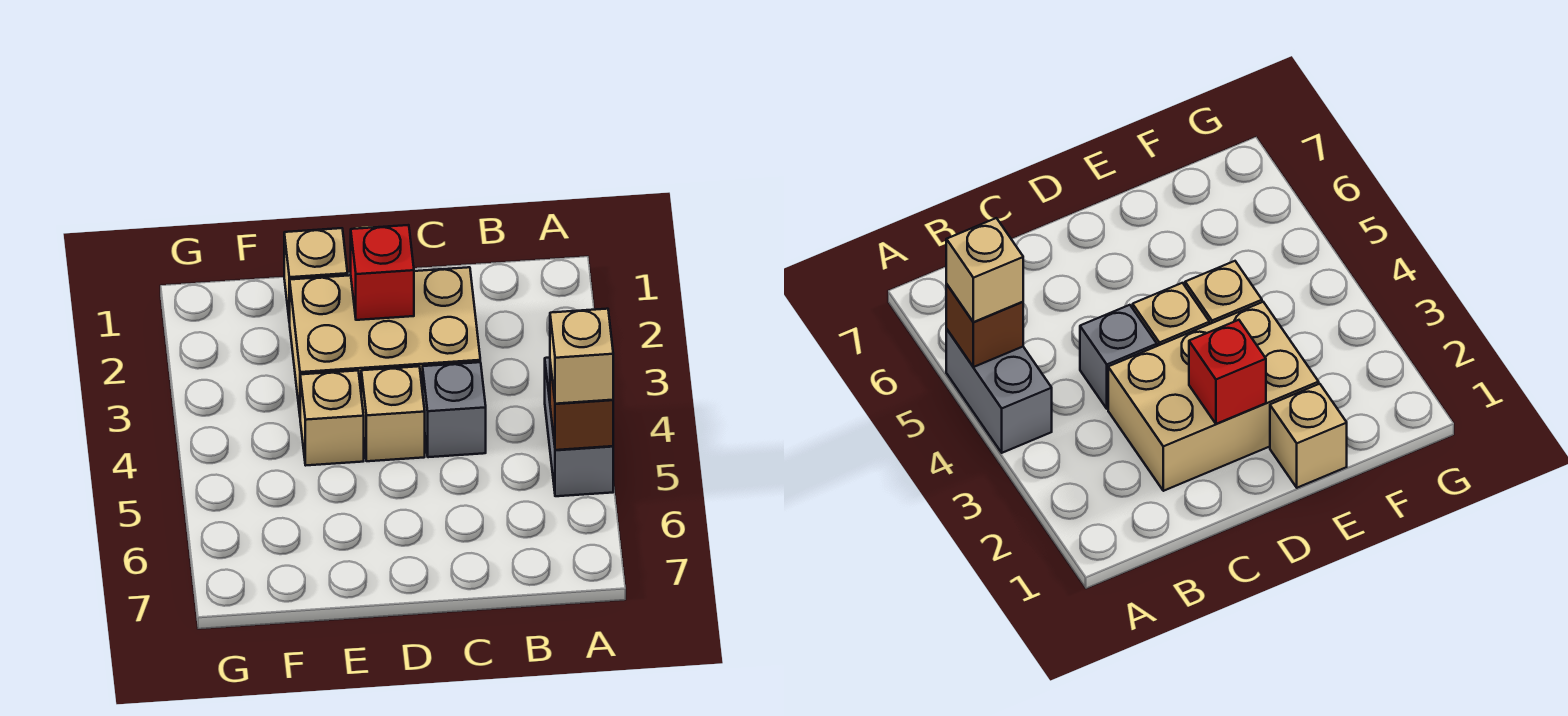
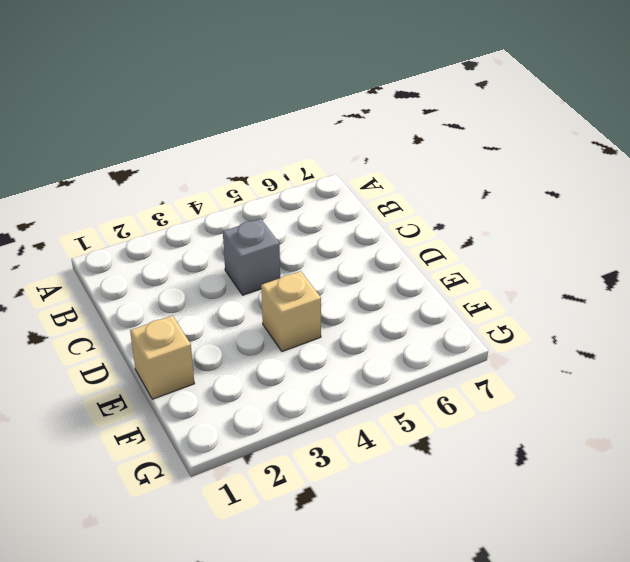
none -> grey 1x2 brick [545,358,613,496]
none -> tan 2x3 brick [290,267,480,413]

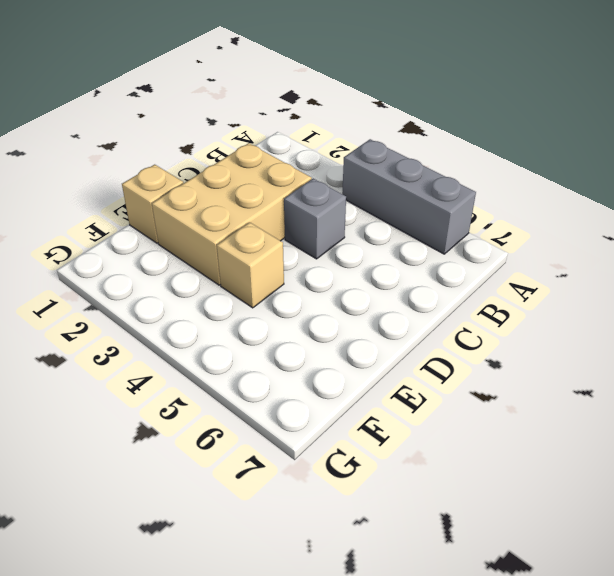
grey 1x3 brick [342,139,476,254] -> grey 1x2 brick [545,358,613,496]
none -> tan 1x1 brick [361,366,425,461]
none -> brown 1x1 brick [550,363,613,450]

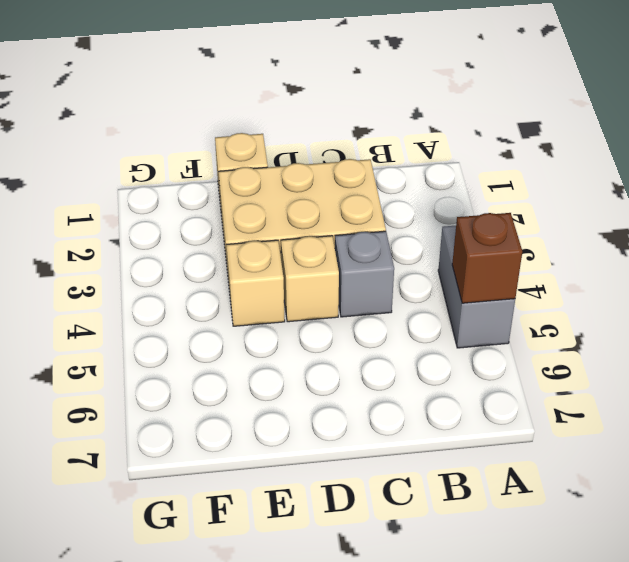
none -> red 1x1 brick [351,225,414,320]
none -> tan 1x1 brick [550,309,613,404]

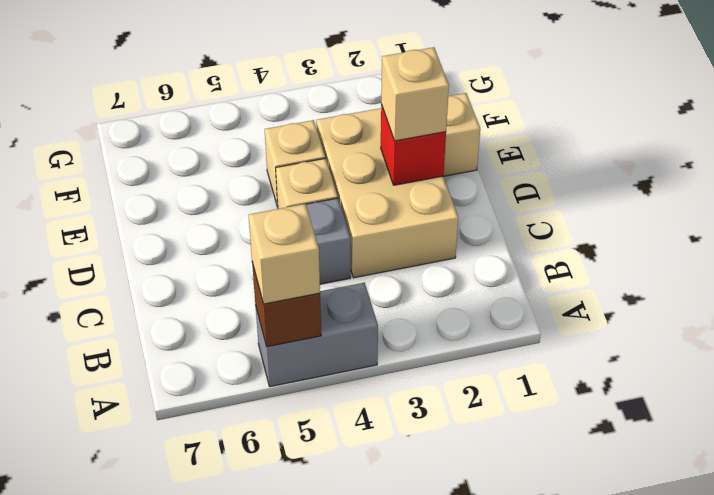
tan 1x1 brick [381,47,449,141] -> none

